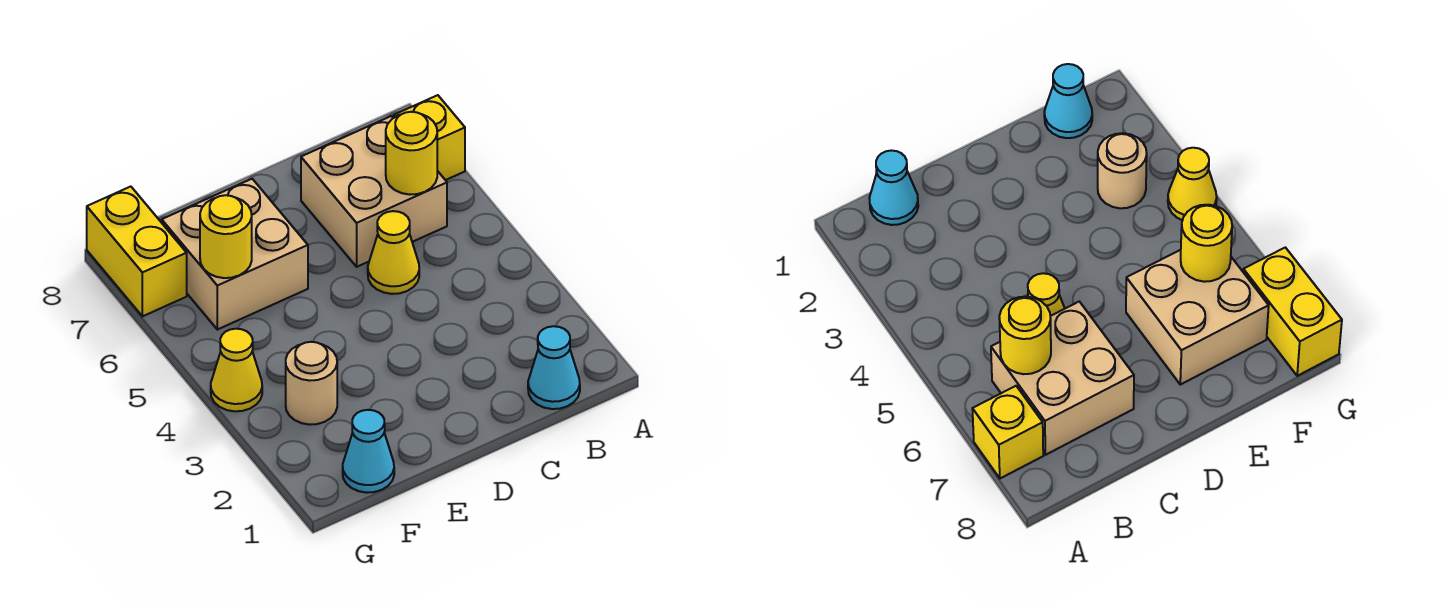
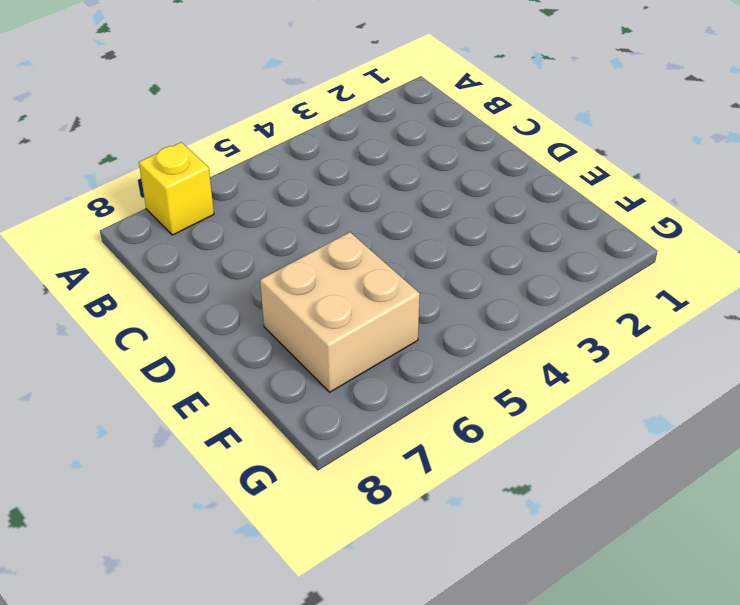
none -> cyan 1x1 cone [528,326,580,409]
none -> tan 2x2 brick [301,116,447,267]

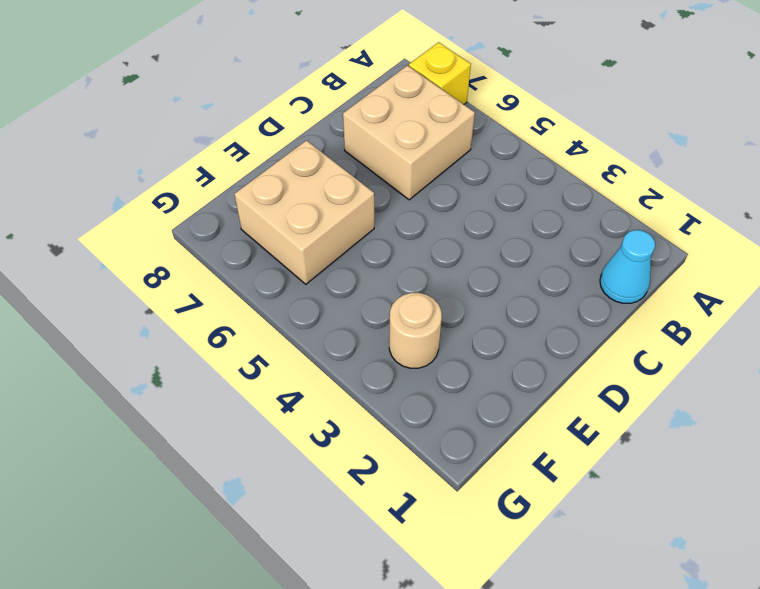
none -> yellow 1x1 cone [368,211,419,294]
none -> cyan 1x1 cone [343,410,394,493]

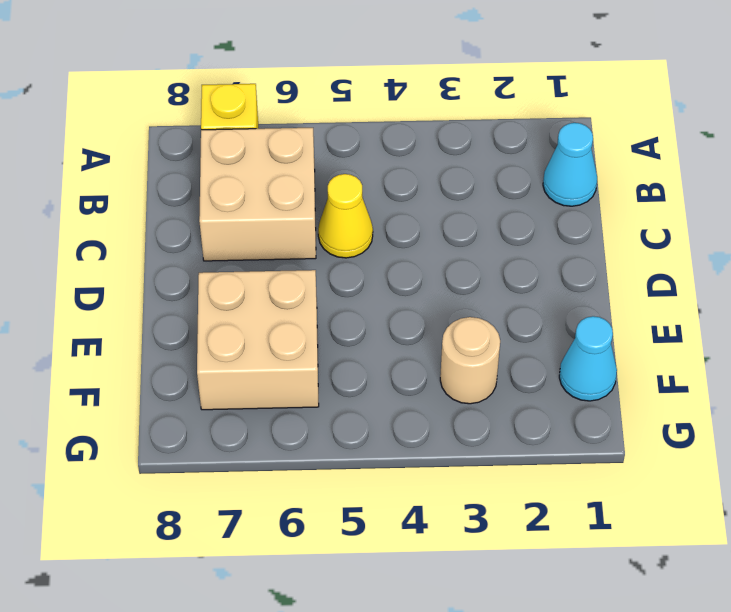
none -> yellow 1x1 cone [211,329,262,411]
none -> yellow 1x2 brick [87,187,187,316]

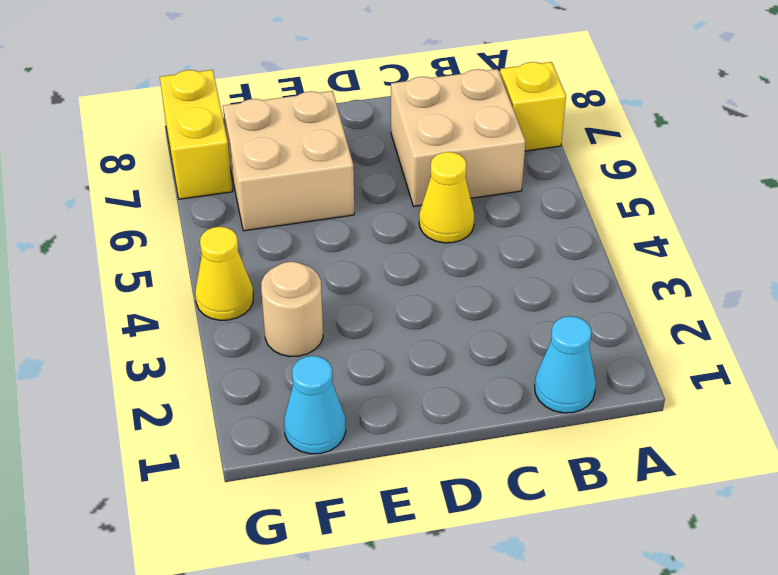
none -> yellow 1x1 round brick [386,112,437,195]
none -> yellow 1x1 round brick [200,195,252,278]

